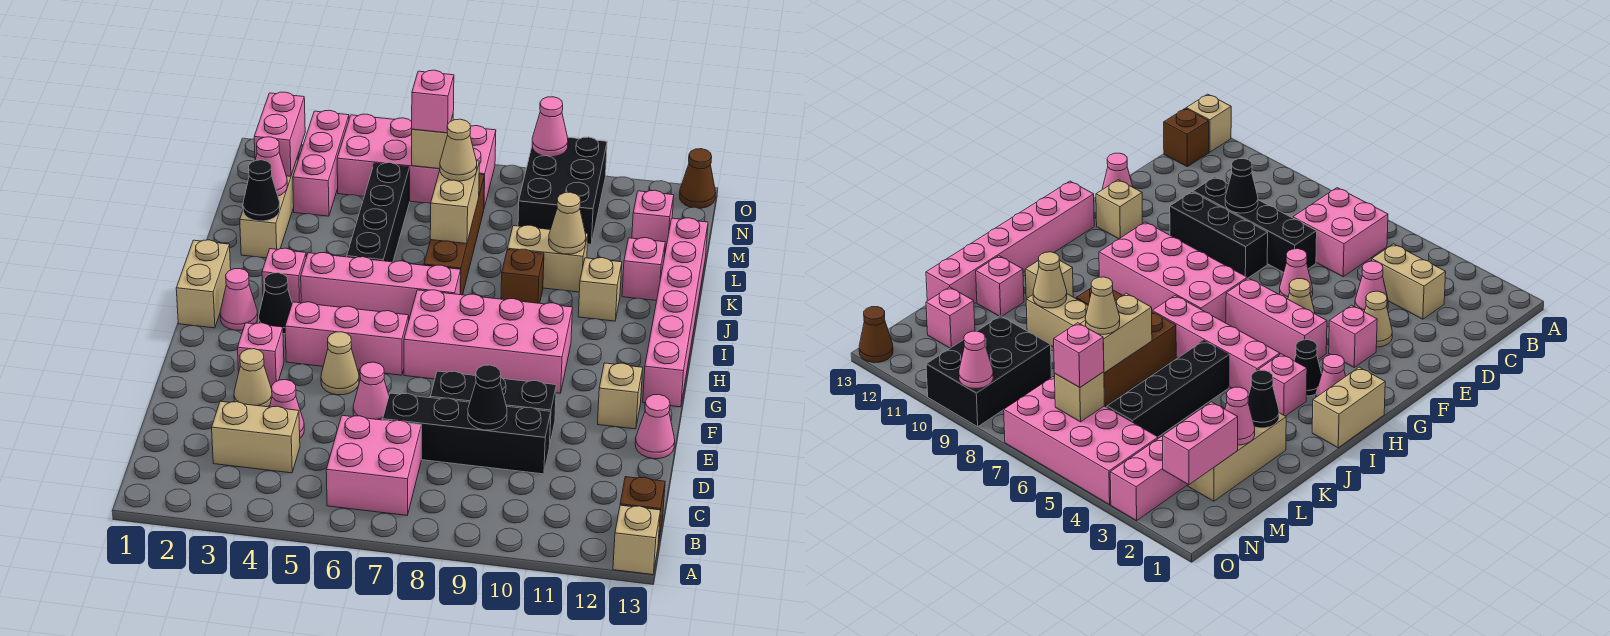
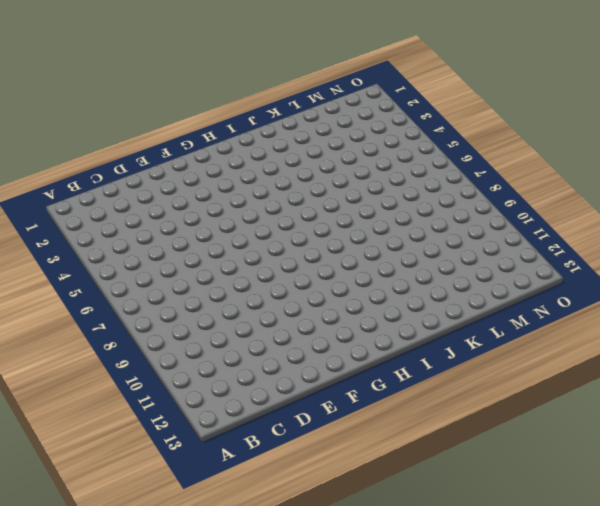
none -> tan 1x1 brick [613,505,660,575]
none -> pink 2x2 brick [326,415,421,515]
none -> brown 1x1 brick [620,477,665,543]
none -> tan 1x2 brick [212,401,300,473]

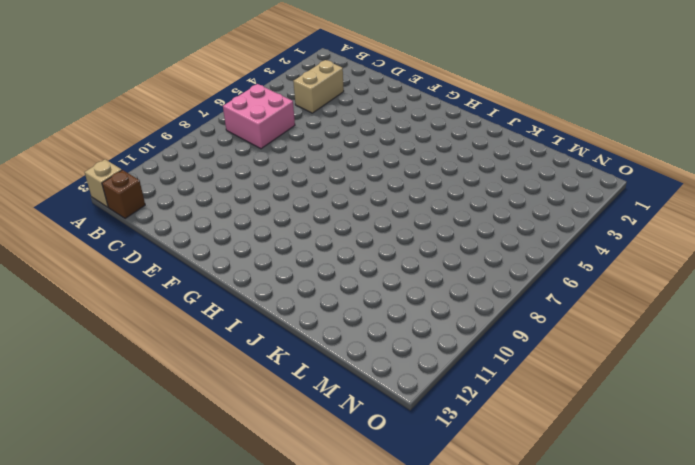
none -> pink 1x1 cone [270,380,304,438]
none -> black 1x4 brick [383,393,551,474]
none -> tan 1x1 cone [234,349,272,407]
none -> pink 1x1 cone [353,362,389,420]

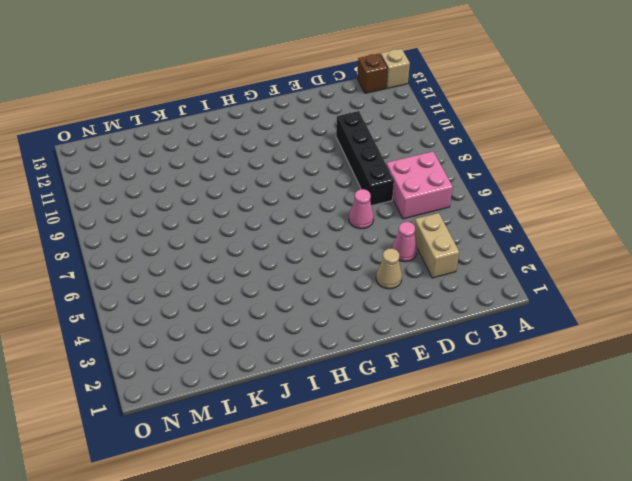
none -> black 1x3 brick [431,371,556,446]
none -> pink 1x1 cone [635,394,675,459]
none -> pink 1x1 brick [238,323,284,387]
none -> tan 1x1 cone [321,332,359,395]

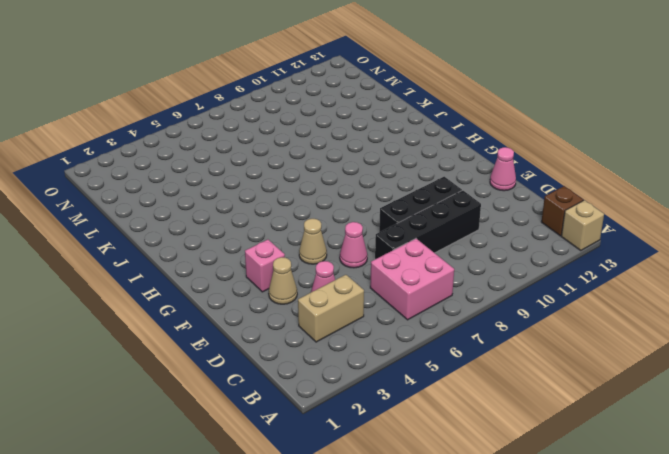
none -> tan 1x1 brick [598,363,643,429]
none -> pink 1x3 brick [285,302,409,375]
none -> pink 2x4 brick [404,290,573,393]
none -> pink 1x6 brick [643,218,708,407]

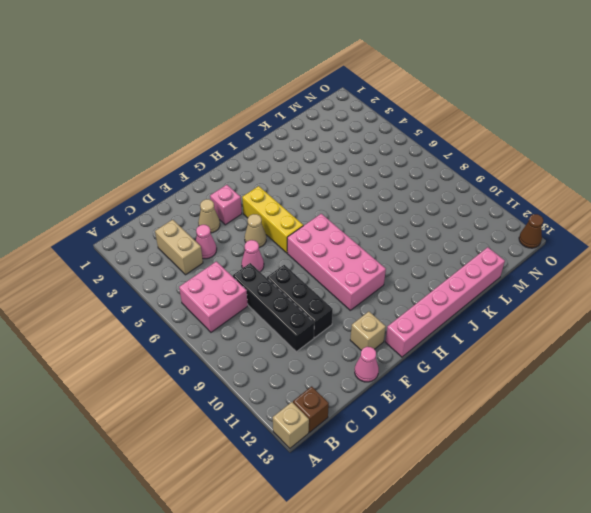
yellow 1x3 brick [242,186,303,253] -> pink 1x3 brick [285,302,409,375]
none -> tan 1x2 brick [176,240,231,328]
none -> pink 1x1 cone [220,269,258,330]
none -> black 1x1 cone [259,273,292,334]
none -> pink 1x1 brick [262,248,306,303]

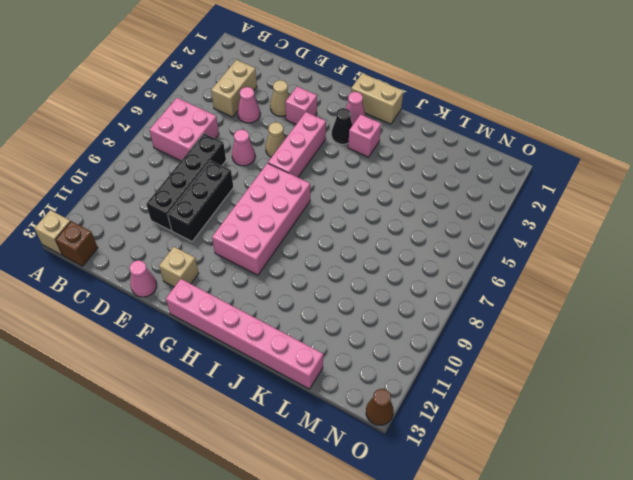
none -> pink 1x4 brick [301,253,461,319]
none -> black 1x4 brick [347,163,410,262]
none -> brown 1x4 brick [424,174,485,295]
none -> brown 1x1 brick [501,249,544,303]

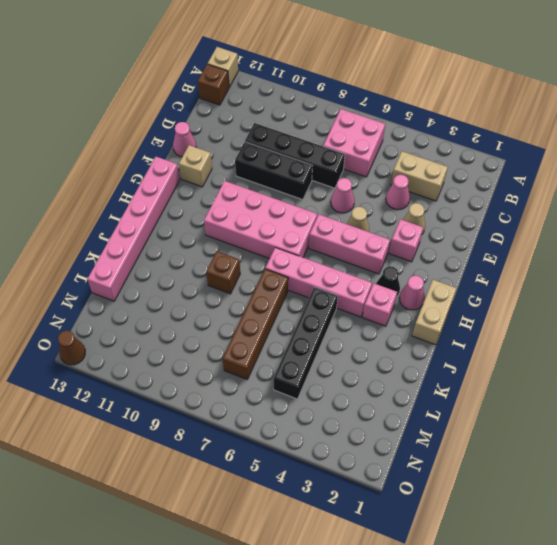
none -> tan 1x1 brick [578,258,622,321]
none -> tan 1x3 brick [240,157,298,258]
none -> tan 1x2 brick [507,225,588,292]
none -> pink 1x1 brick [622,238,665,301]

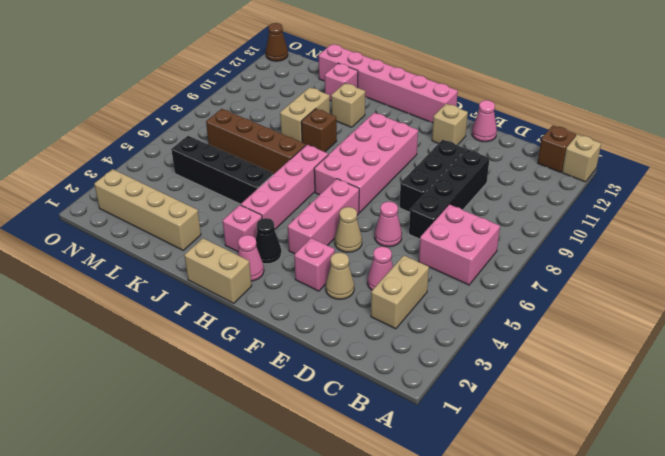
tan 1x4 brick [94,169,201,250] -> tan 1x3 brick [240,157,298,258]
none -> pink 1x3 brick [293,110,349,216]
none -> black 2x3 brick [518,137,607,244]
none -> pink 1x1 brick [632,190,674,251]
none -> pink 2x4 brick [337,114,496,208]

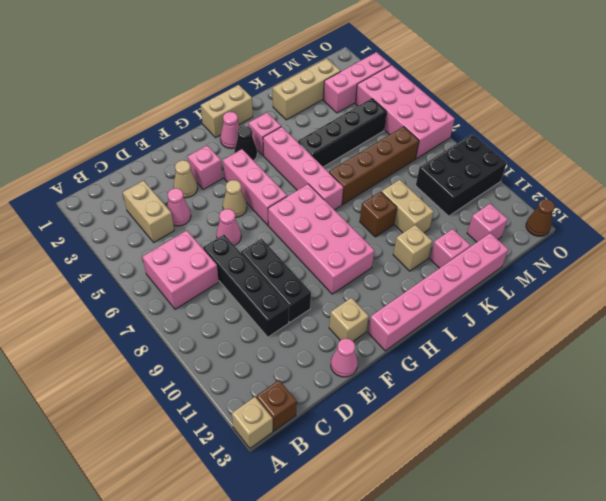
none -> black 1x1 cone [468,365,507,430]
none -> black 1x1 cone [243,160,280,221]
none -> tan 1x2 brick [430,161,479,244]
none -> tan 1x1 cone [549,192,586,254]

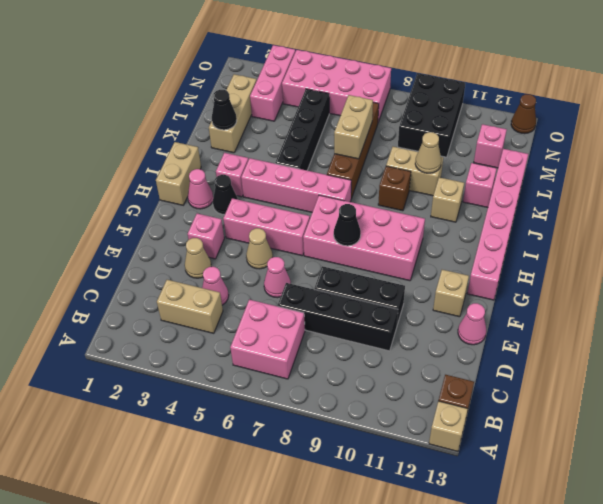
black 1x1 cone [334,204,361,246] -> black 1x1 cone moved to [468,365,507,430]
none -> pink 1x1 cone [255,137,287,196]
none -> pink 1x2 brick [254,92,305,176]
none -> tan 1x1 brick [412,115,453,169]
none -> pink 1x1 cone [532,97,568,157]

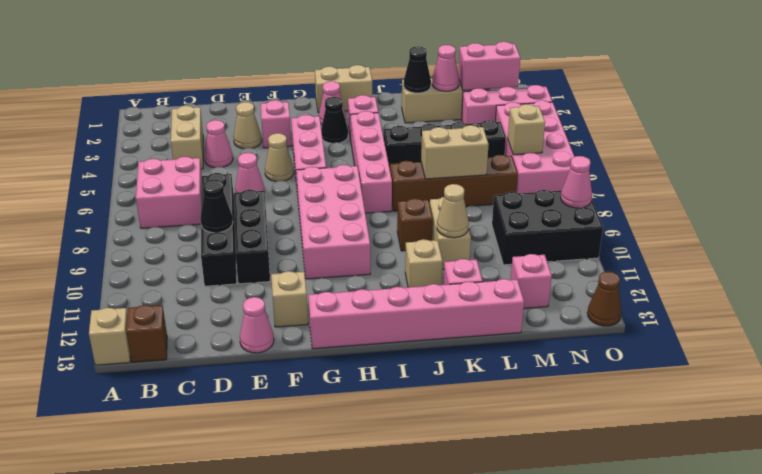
none -> tan 1x1 cone [440,119,477,181]
none -> pink 1x1 brick [411,70,454,133]

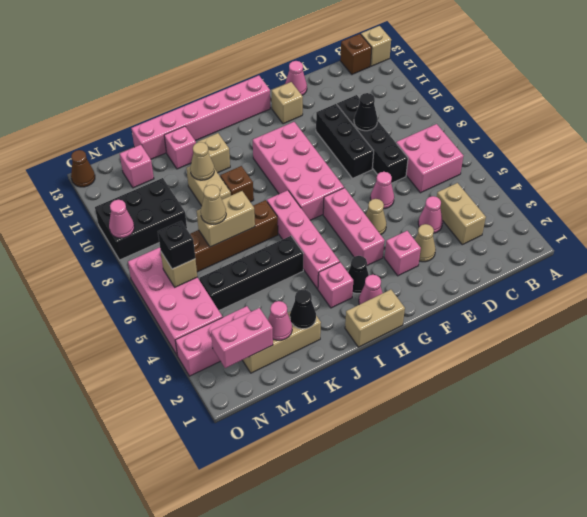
black 1x1 brick [158,221,195,269] -> pink 1x1 brick [411,70,454,133]

